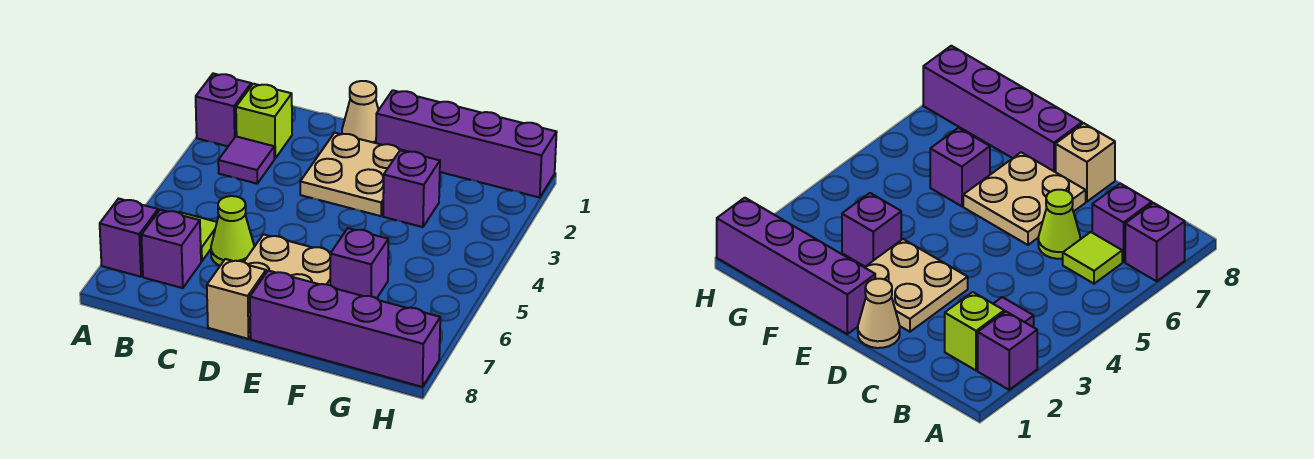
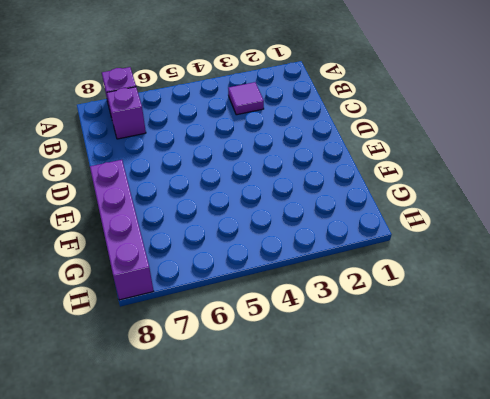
none -> purple 1x1 brick [196,73,251,146]
none -> lime 1x1 brick [236,84,292,159]
none -> lime 1x1 tile [180,212,217,261]

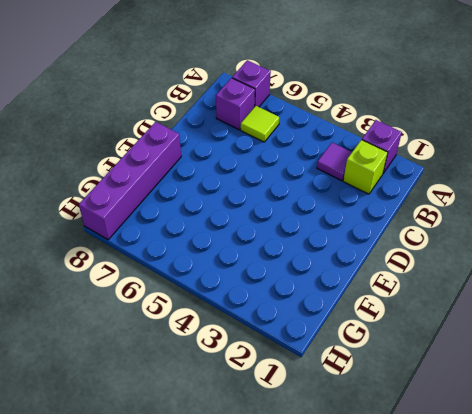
none -> lime 1x1 cone [211,196,254,266]
none -> tan 1x1 cone [342,81,378,143]
none -> tan 2x2 plate [300,133,408,216]

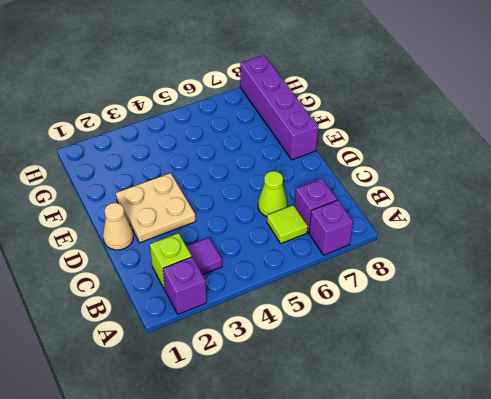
none -> tan 2x2 plate [244,234,331,285]
none -> tan 1x1 brick [207,259,266,339]
none -> purple 1x4 brick [376,90,557,198]

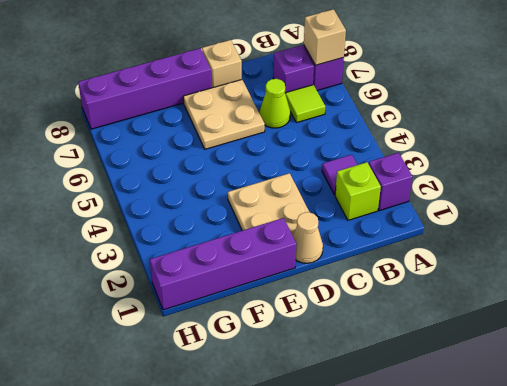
tan 1x1 brick [304,9,346,65] -> none
none -> purple 1x1 brick [383,150,440,227]
none -> purple 1x1 brick [330,228,388,298]

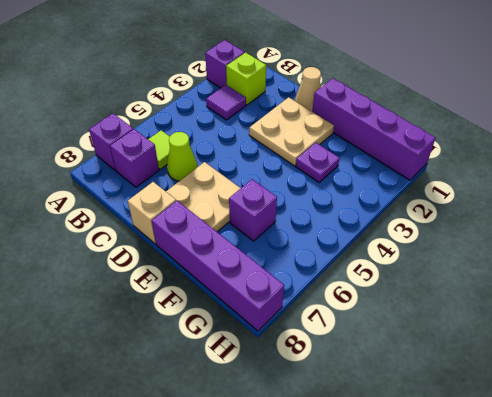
purple 1x1 plate [296,143,339,182] -> purple 1x1 brick [383,150,440,227]

